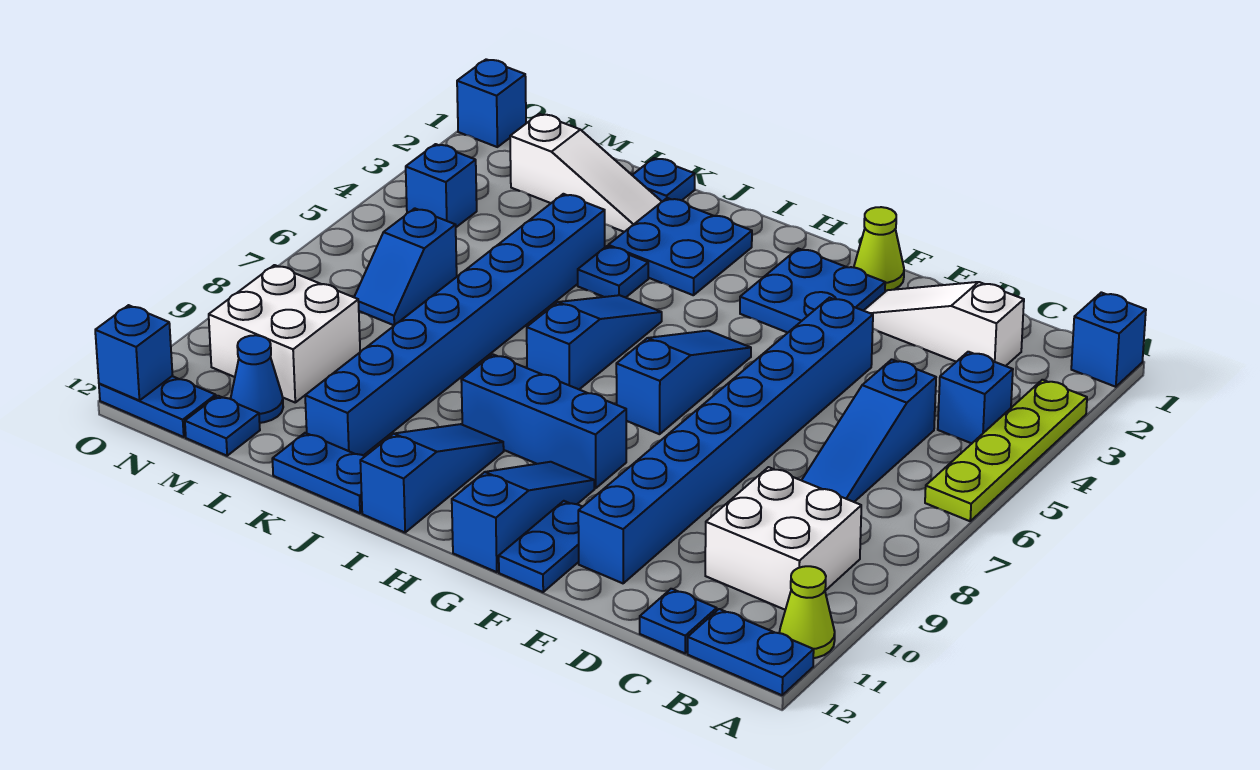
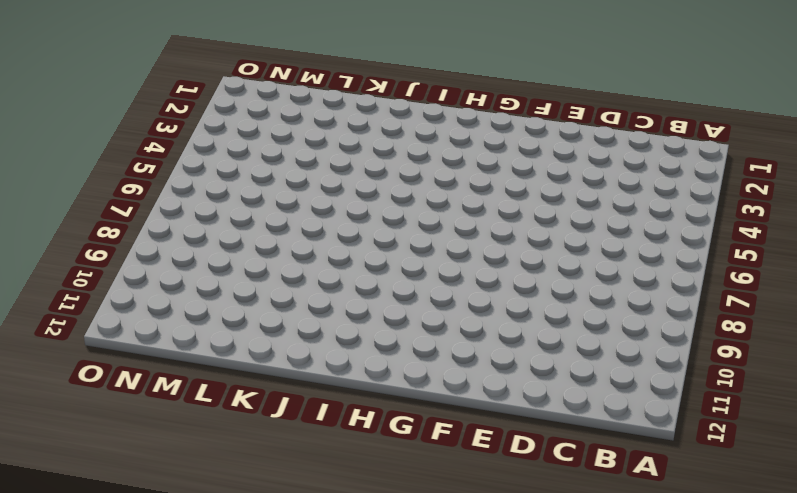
none -> blue 1x1 brick [1071,292,1146,387]
none -> lime 1x4 plate [925,380,1087,521]
none -> lime 1x1 cone [779,566,835,658]
none -> blue 1x2 plate [688,609,814,695]

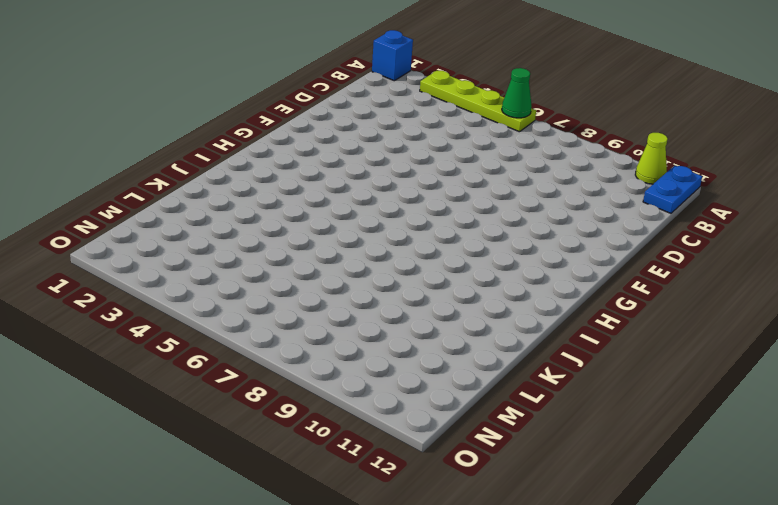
green 1x1 cone [502,68,532,118] -> none
none -> blue 1x1 brick [938,352,1013,443]
none -> white 2x2 brick [705,467,861,610]
none -> white 1x3 slope [864,282,1024,366]
none -> blue 1x3 slope [802,359,936,502]

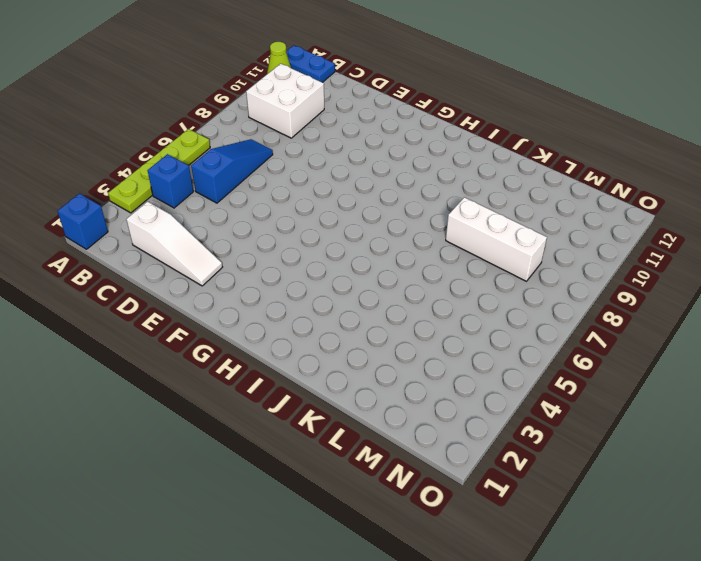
white 1x3 brick [446,197,547,281] -> blue 1x8 brick [305,194,605,455]
none -> blue 1x1 plate [640,589,717,653]
none -> blue 1x8 brick [578,298,873,583]
none -> lime 1x1 cone [854,207,904,292]
none -> blue 2x2 plate [740,249,885,333]

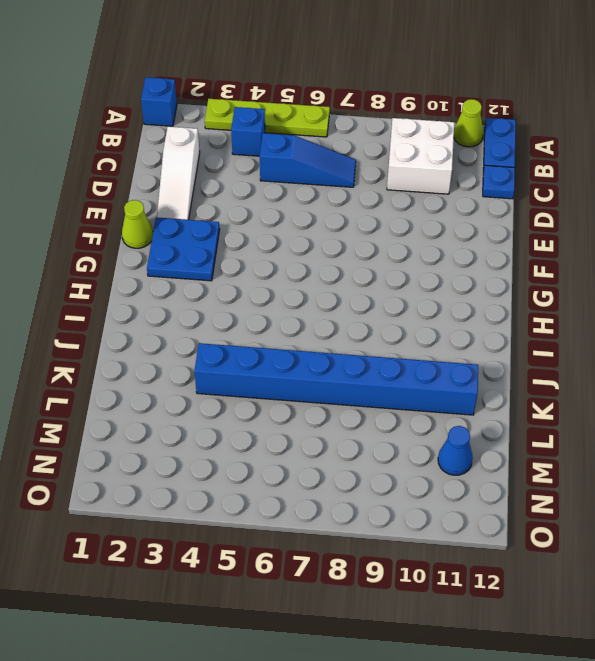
none -> blue 1x8 brick [578,298,873,583]
none -> blue 1x2 plate [499,501,582,592]
none -> blue 1x3 slope [616,331,751,434]
none -> blue 1x3 brick [461,354,626,488]

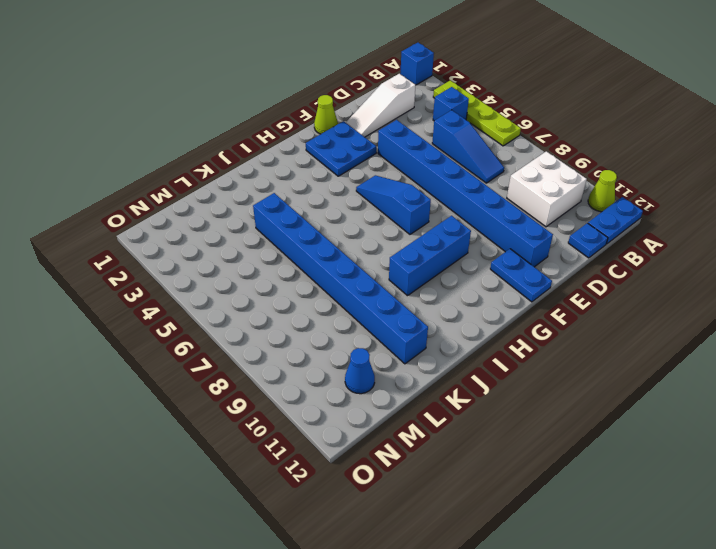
none -> blue 1x3 slope [452,462,594,572]
none -> blue 2x2 plate [608,198,752,295]
none -> blue 1x3 slope [527,295,662,389]
none -> blue 1x3 slope [360,424,504,532]

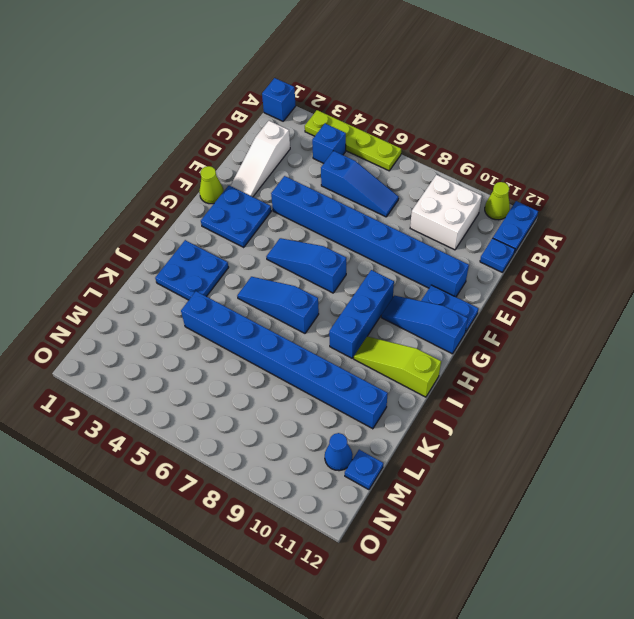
lime 1x3 slope [354,336,441,397] -> blue 1x3 slope [360,424,504,532]
none -> blue 1x1 plate [578,246,648,298]
none -> blue 1x2 plate [272,433,365,513]
none -> blue 1x1 plate [632,158,695,202]
none -> white 1x3 slope [510,114,662,232]

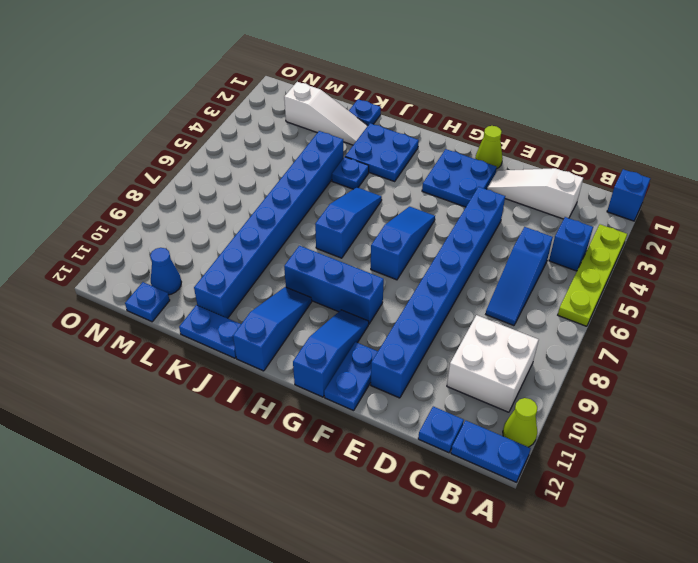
none -> blue 1x2 slope [354,208,457,325]
none -> white 2x2 brick [209,265,360,402]
none -> blue 1x1 brick [406,144,477,227]
none -> blue 1x2 plate [99,376,216,437]

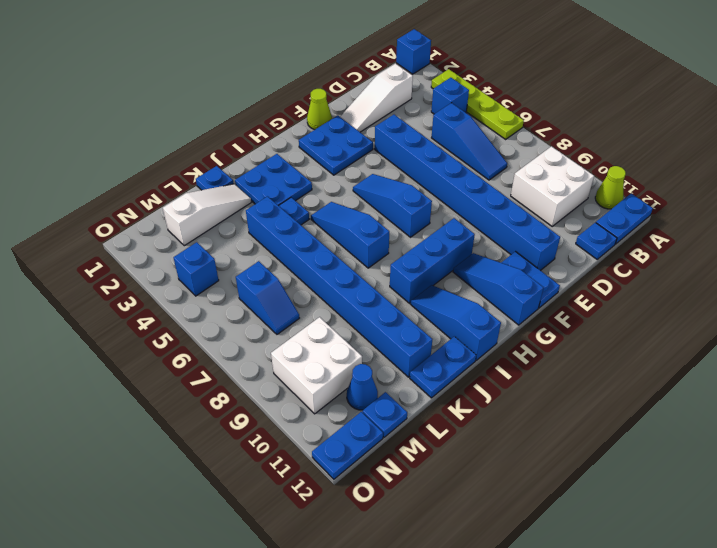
none -> blue 1x1 brick [457,59,526,147]
none -> blue 1x1 brick [95,305,173,401]

